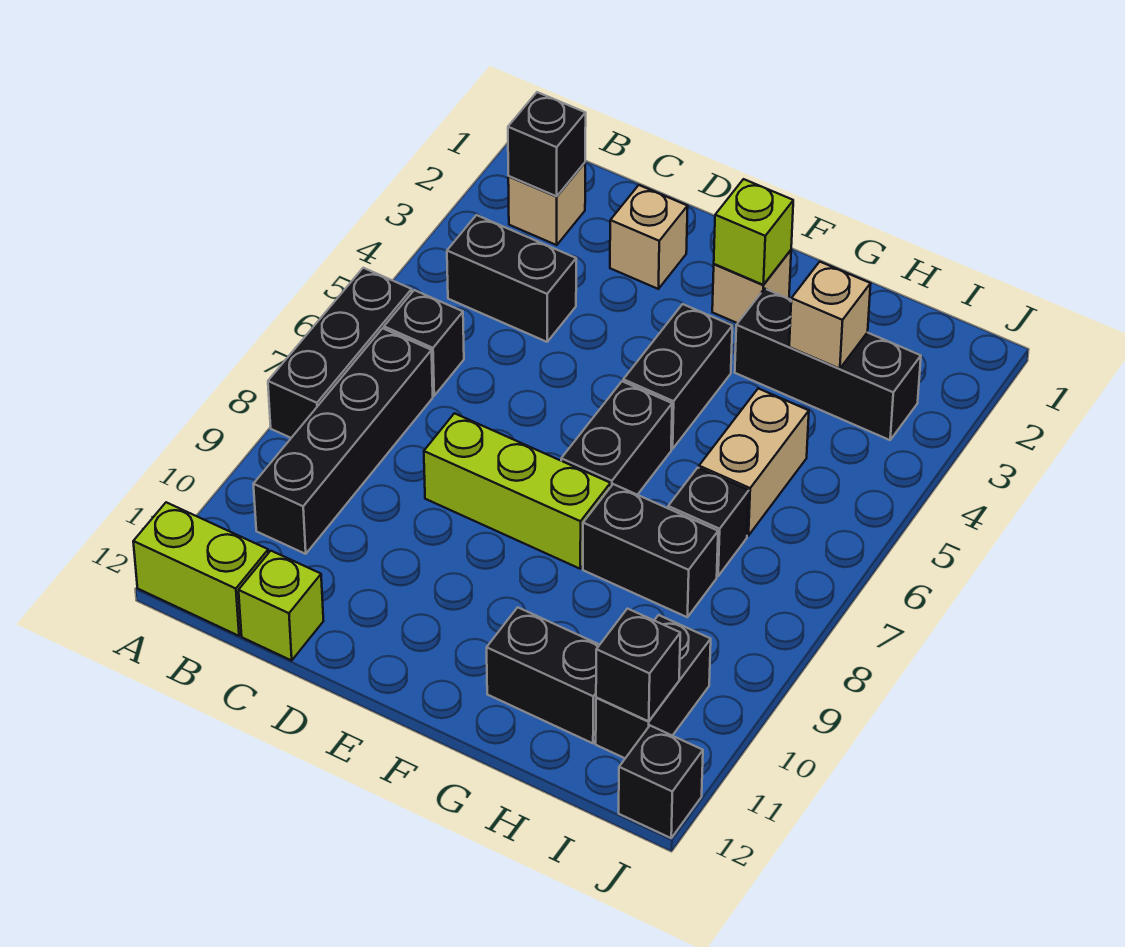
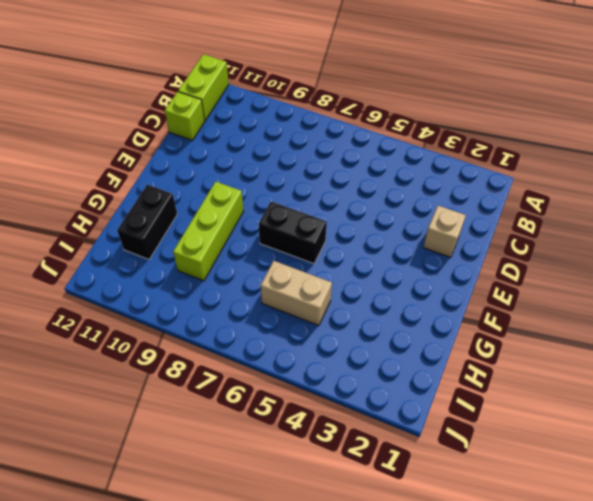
lime 1x3 brick [173,182,244,281] -> lime 1x3 brick moved to [424,413,610,569]
none -> black 1x3 brick [268,268,412,438]
none -> tan 1x1 brick [508,163,585,245]
none -> black 1x2 brick [447,215,576,342]

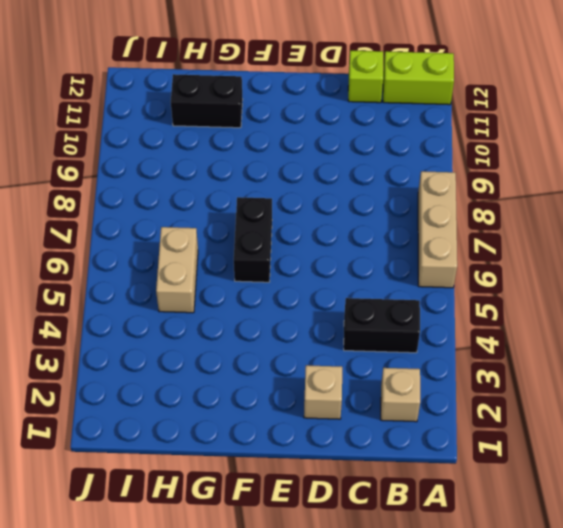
tan 1x3 brick [418,171,457,288] -> black 1x3 brick [268,268,412,438]
none -> black 1x1 brick [384,290,464,396]
none -> black 1x4 brick [253,328,433,554]
none -> lime 1x3 brick [424,413,610,569]

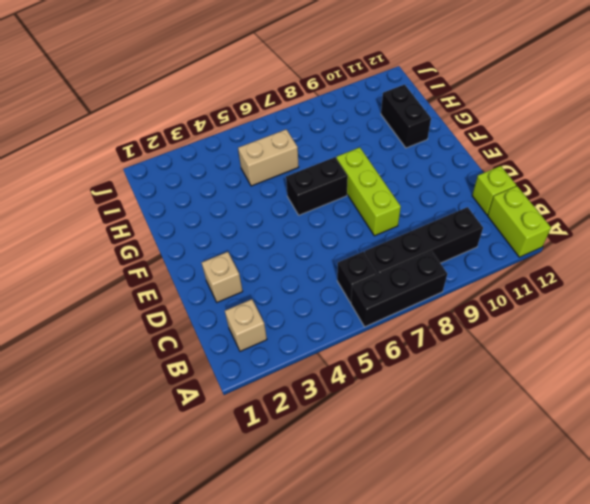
none -> black 1x2 brick [447,215,576,342]
none -> tan 1x1 brick [712,250,791,323]
none -> black 1x2 brick [623,304,732,449]

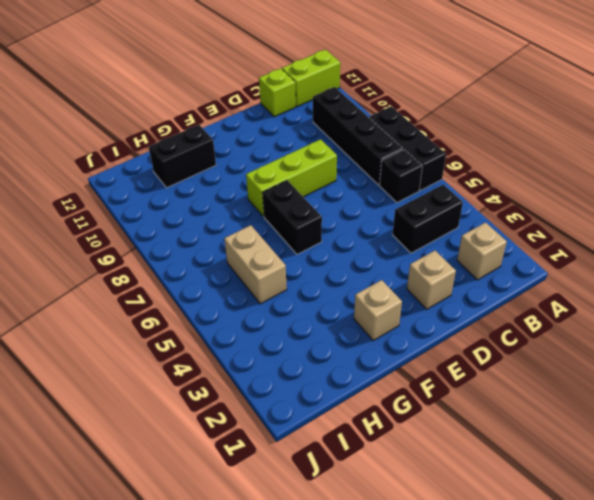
none -> black 1x2 brick [623,304,732,449]
none -> black 1x3 brick [735,289,921,440]
none -> black 1x2 brick [583,484,718,617]

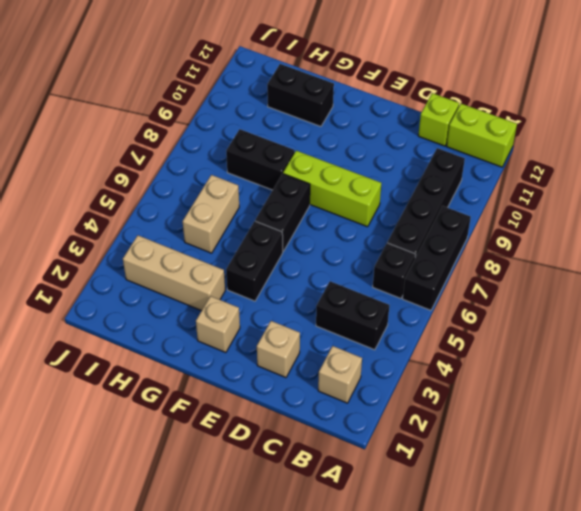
tan 1x3 brick [123,235,225,311] -> black 1x3 brick [735,289,921,440]
none -> black 1x1 brick [668,468,749,576]
none -> black 1x2 brick [596,615,711,758]
none -> black 1x1 brick [619,726,703,838]

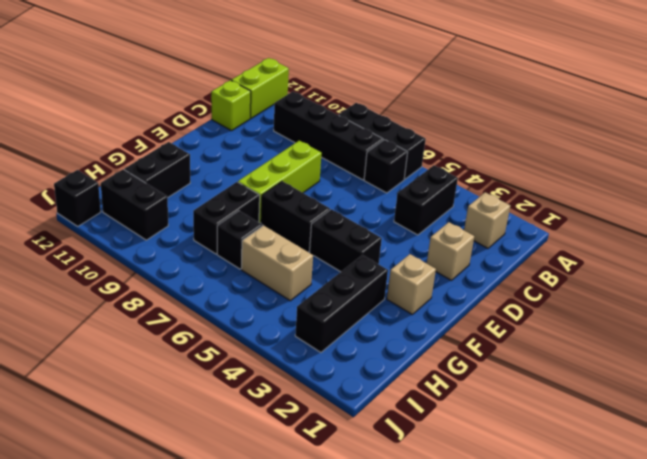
none -> black 1x1 brick [508,92,586,196]
none -> lime 1x1 brick [714,179,793,285]
none -> tan 1x1 brick [789,262,871,369]

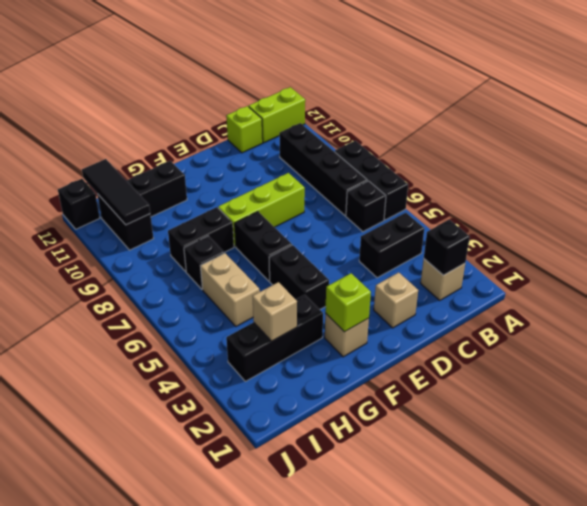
black 1x3 tile [82,159,150,225] -> black 1x1 brick [596,609,680,721]

